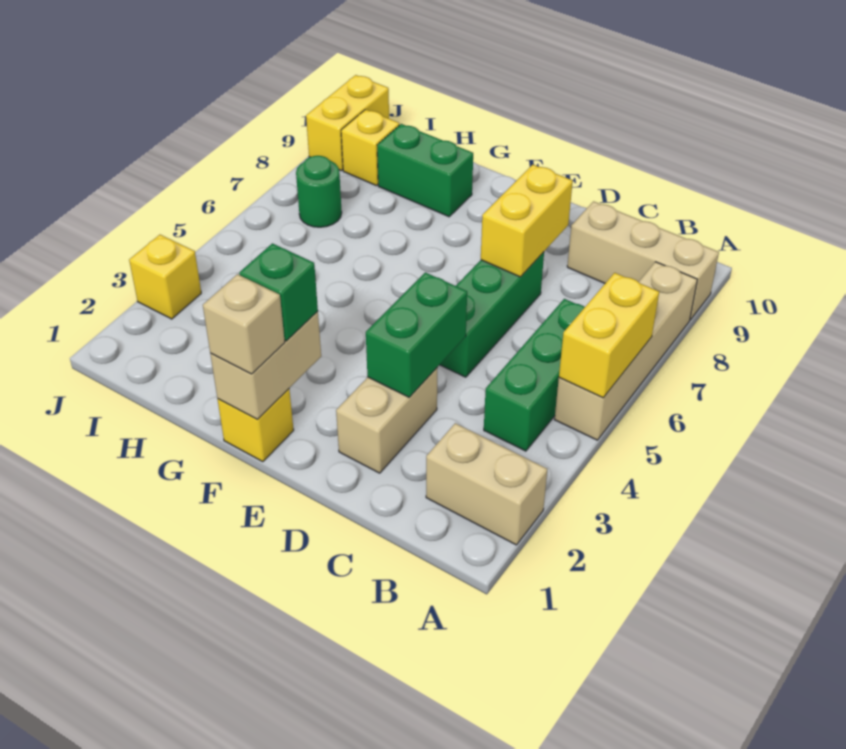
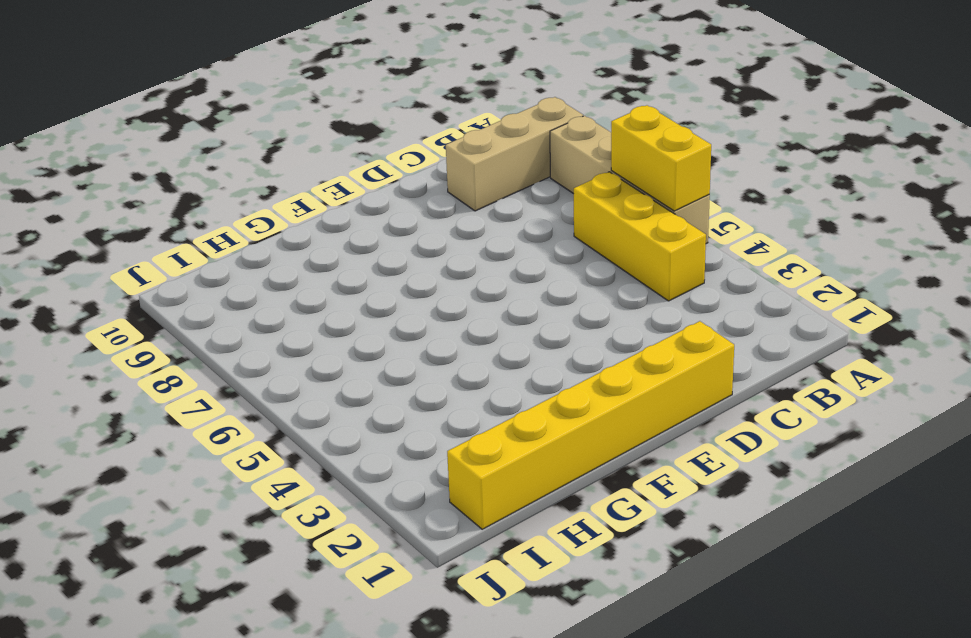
yellow 1x3 brick [574,172,706,301] -> green 1x3 brick [484,299,585,451]
yellow 1x6 brick [447,321,734,529] -> yellow 1x1 brick [217,389,294,462]
none -> tan 1x2 brick [426,423,547,545]
none -> tan 1x2 brick [336,368,437,473]
none -> green 1x3 brick [440,252,544,377]

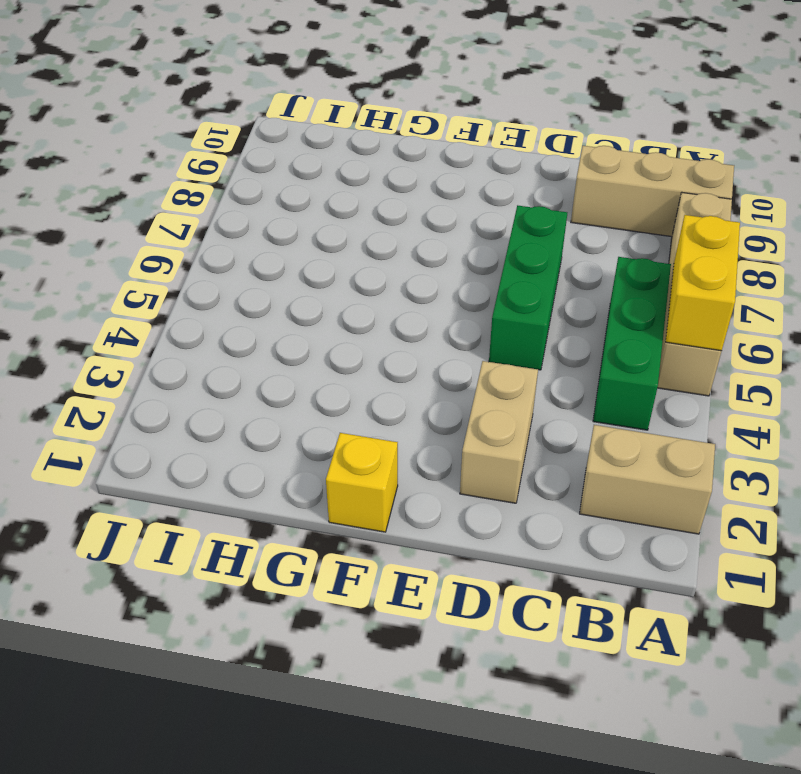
none -> green 1x2 brick [377,124,473,217]
none -> green 1x1 round brick [296,156,342,227]
none -> yellow 1x1 brick [341,109,399,186]

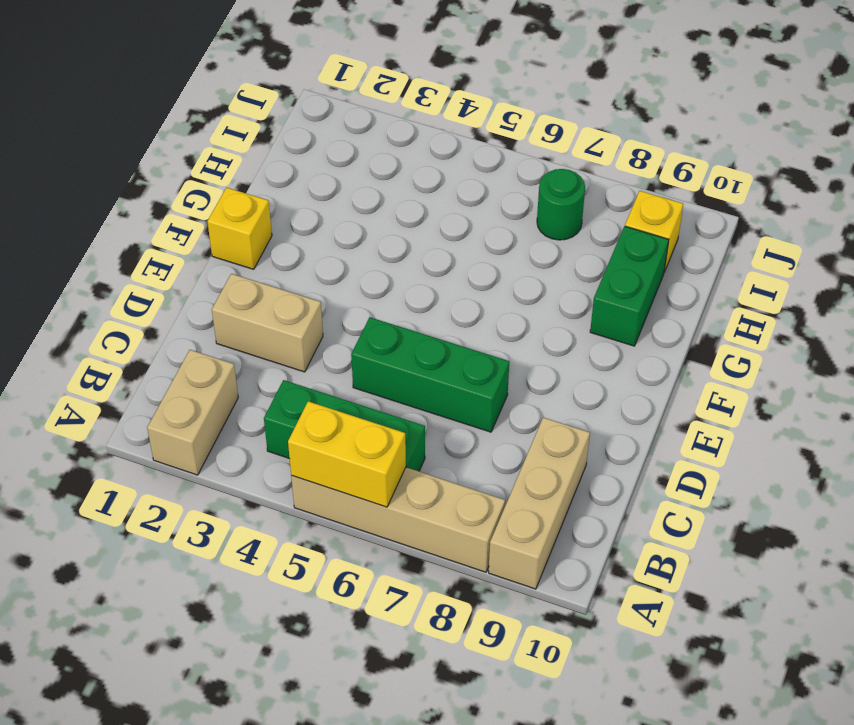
none -> yellow 1x1 brick [129,235,201,319]
none -> yellow 1x2 brick [306,75,389,171]
none -> green 1x2 brick [366,272,467,397]

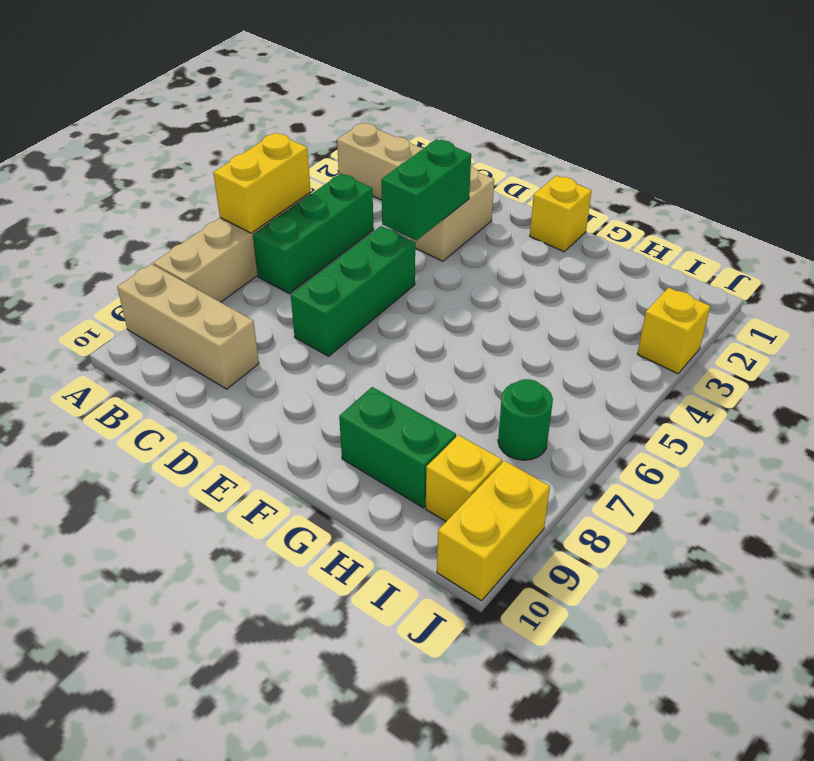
none -> yellow 1x2 brick [481,165,573,277]
none -> tan 1x2 brick [210,311,321,419]
none -> tan 1x1 brick [203,274,285,374]

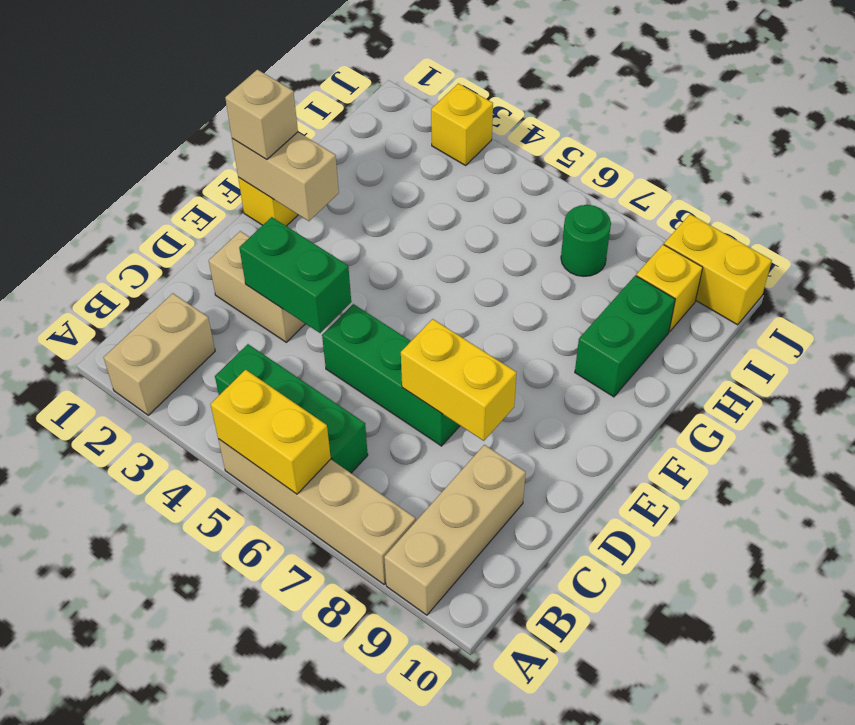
none -> green 1x1 brick [239,243,318,341]

